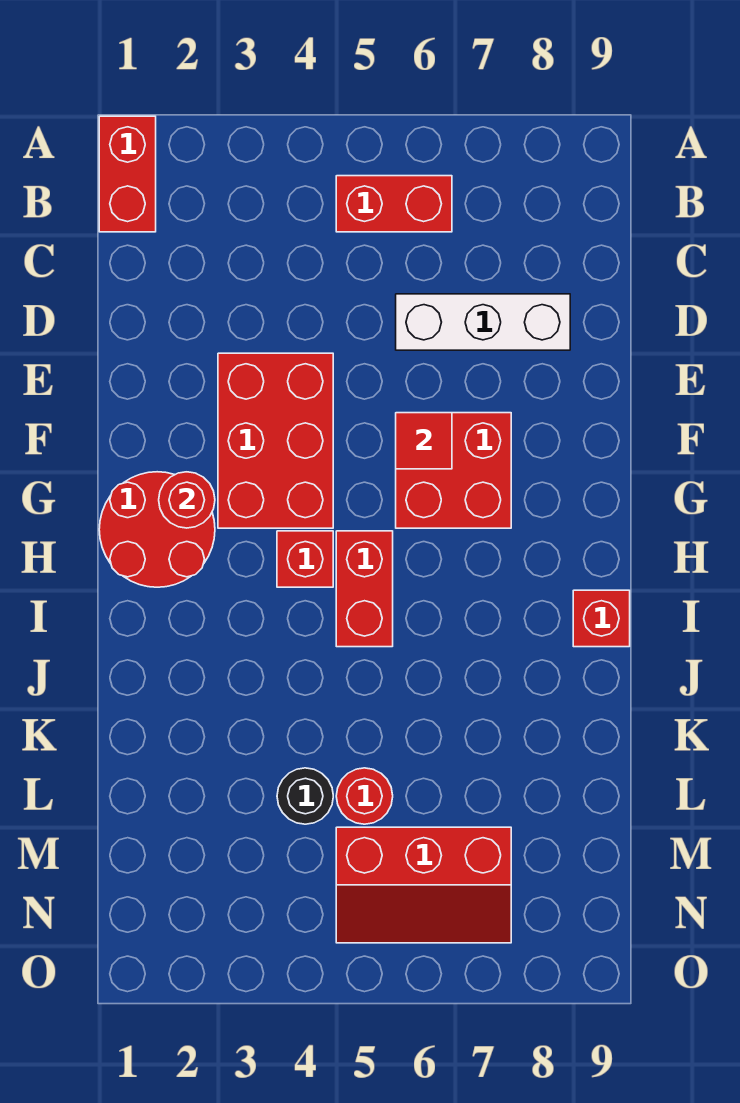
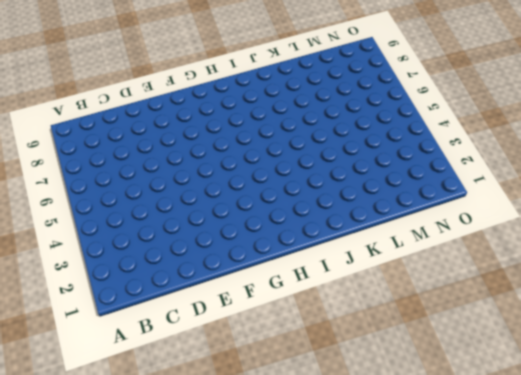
none -> red 1x2 brick [99,116,156,232]
none -> red 1x2 brick [336,176,452,232]
none -> white 1x3 brick [396,294,570,350]

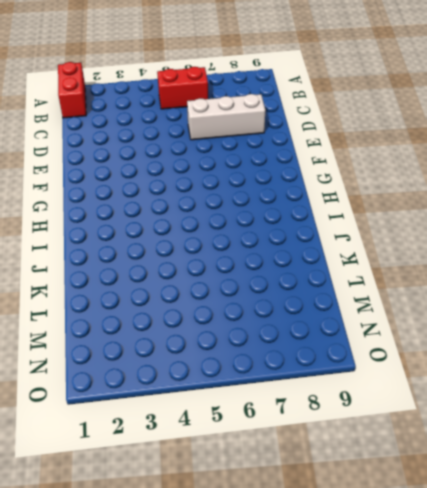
none -> red 2x3 brick [218,353,333,528]
none -> red 2x2 brick [396,413,511,528]
none -> red 2x2 round brick [99,472,215,587]

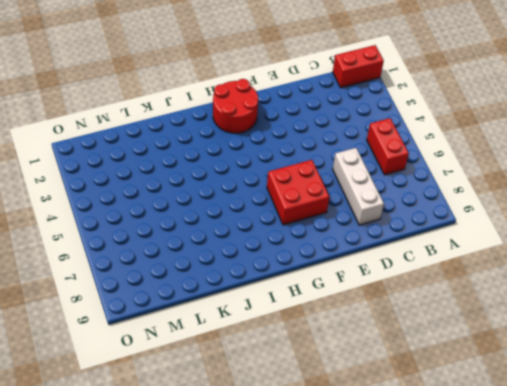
none -> red 2x3 brick [218,353,333,528]
none -> red 1x1 brick [277,531,333,587]
none -> red 1x2 brick [336,531,393,647]

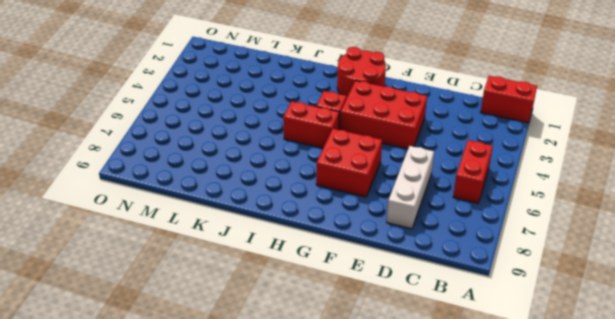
none -> red 1x1 brick [573,590,630,647]
none -> black 1x1 round brick [277,768,333,824]
none -> red 1x1 round brick [336,768,393,824]

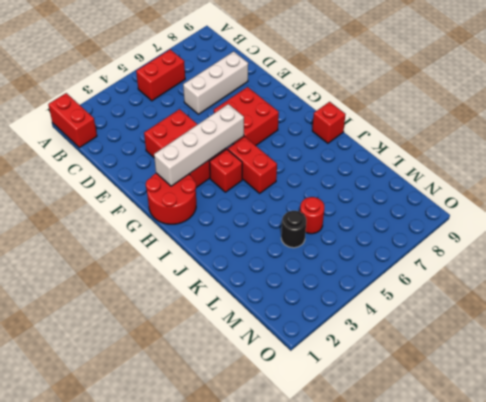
white 1x4 brick [154,104,244,186] -> red 1x1 round brick [159,472,215,528]
none -> red 2x3 slope [336,827,511,943]
none -> red 1x1 tile [396,413,452,469]

